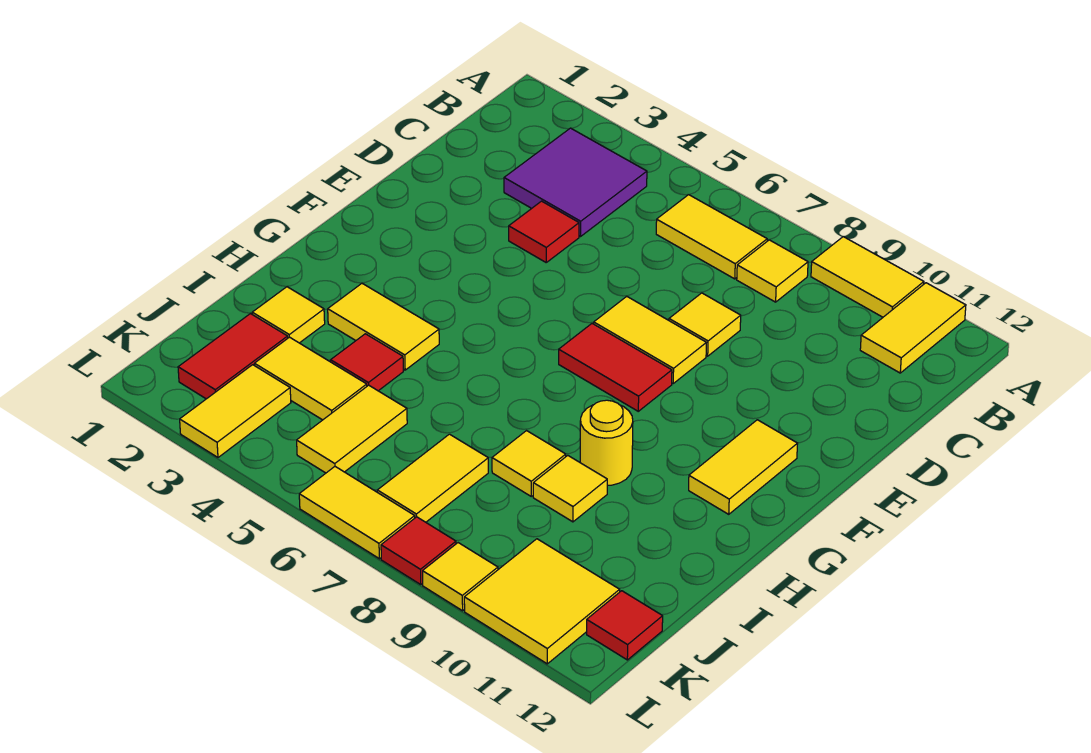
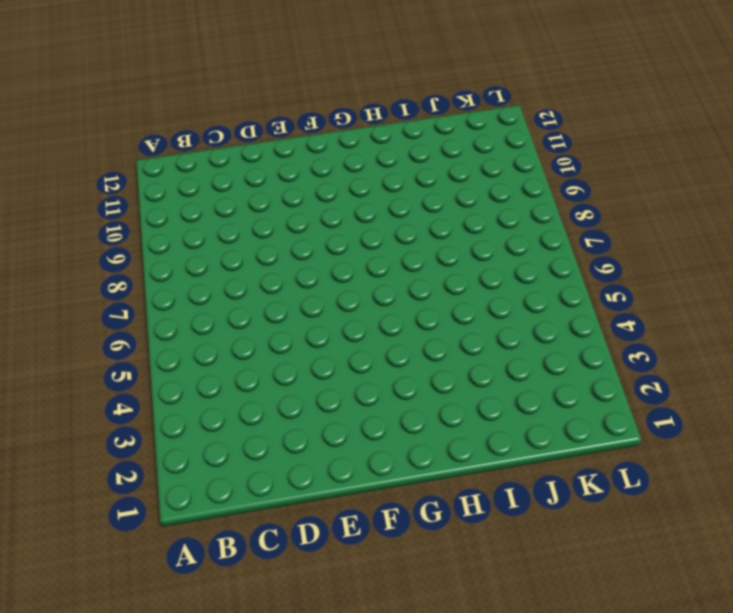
none -> yellow 1x2 tile [811,237,924,317]
none -> yellow 1x2 tile [860,283,966,373]
none -> purple 2x2 tile [504,128,647,236]

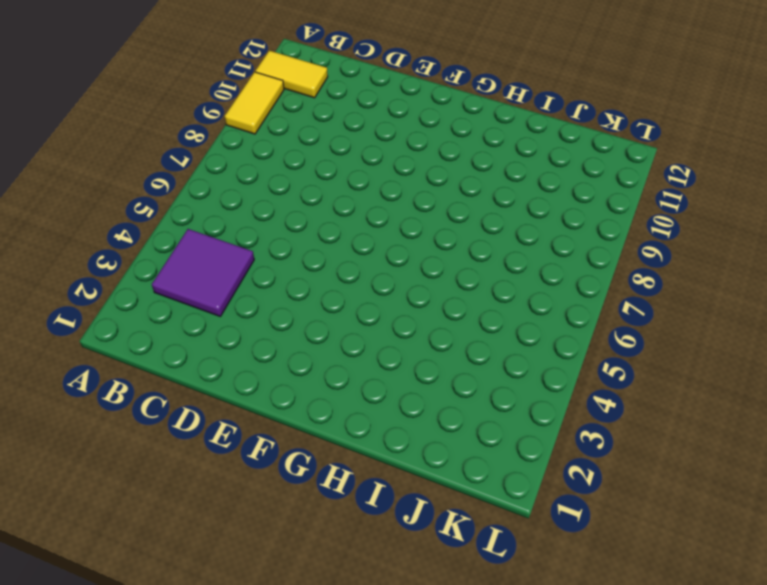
none -> yellow 1x2 tile [656,195,767,279]
none -> yellow 1x1 tile [737,240,808,302]
none -> red 1x1 tile [509,201,579,262]

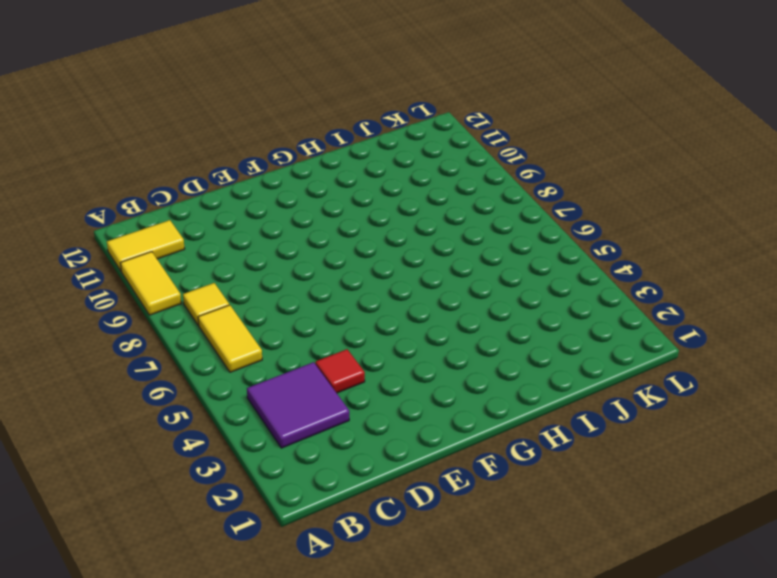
none -> yellow 1x1 tile [669,293,741,356]
none -> yellow 1x2 tile [594,296,706,383]
none -> red 1x2 tile [559,324,672,411]

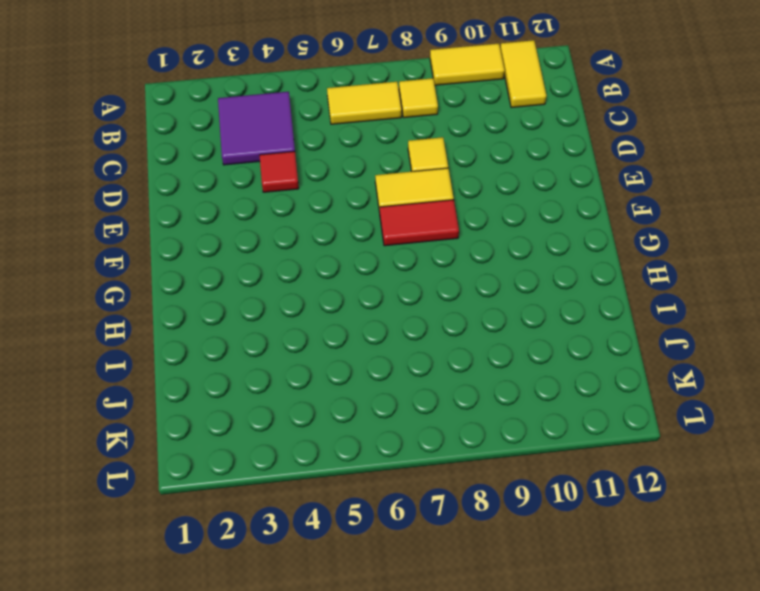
none -> yellow 1x2 tile [689,420,798,514]
none -> yellow 1x2 tile [328,284,439,370]
none -> yellow 1x1 round brick [580,400,633,485]

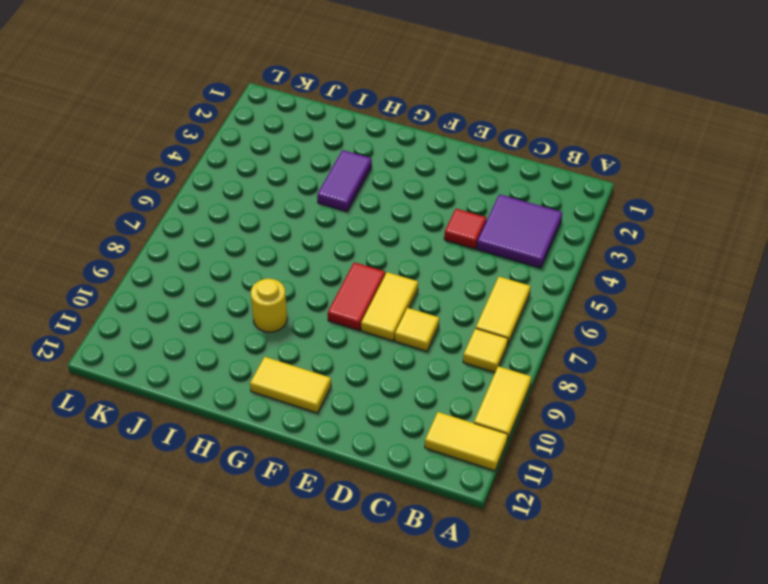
purple 1x2 tile [317,150,372,211] -> yellow 1x2 tile [328,284,439,370]
none -> yellow 1x1 tile [252,287,325,343]
none -> red 1x1 tile [331,334,403,391]
none -> yellow 1x1 tile [492,431,566,496]

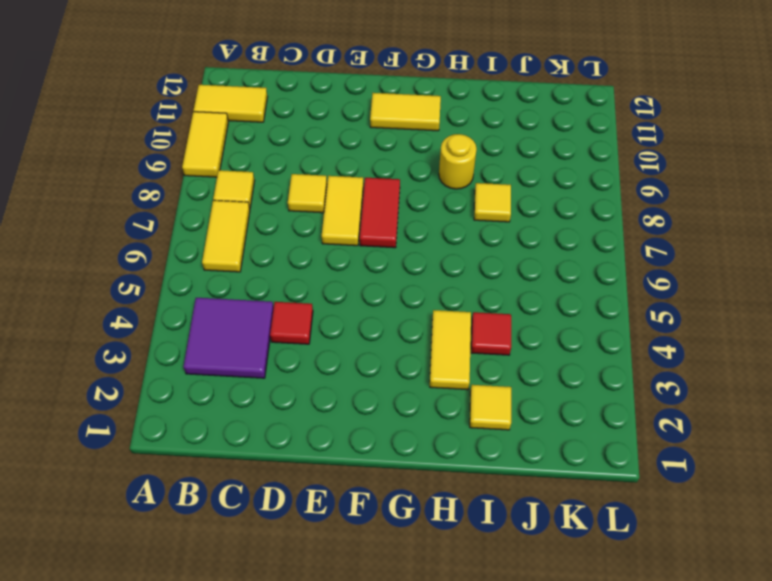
none -> yellow 1x1 tile [533,455,607,522]
none -> red 1x2 tile [178,314,288,399]
none -> yellow 1x2 tile [254,337,367,420]

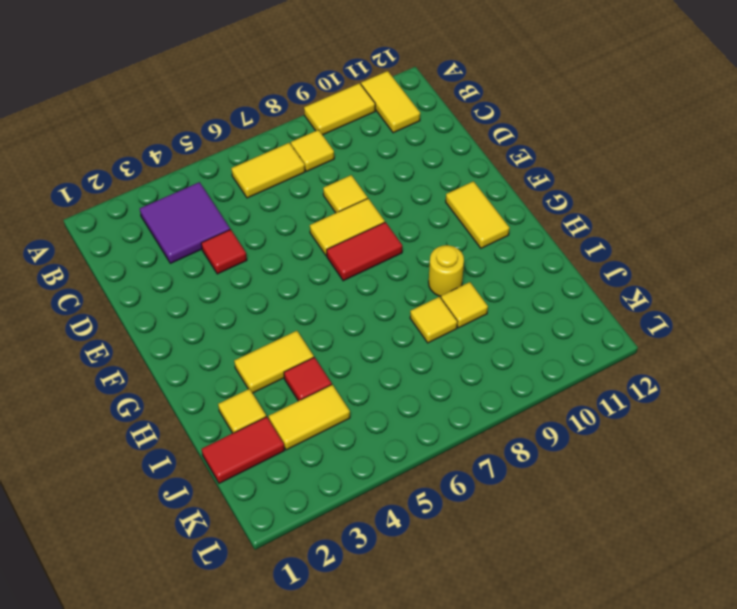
red 1x2 tile [202,417,285,483] -> red 1x2 tile turned to [178,314,288,399]
none -> yellow 1x2 tile [297,385,407,473]
none -> yellow 1x2 tile [377,434,488,522]
none -> yellow 1x2 tile [180,365,291,457]

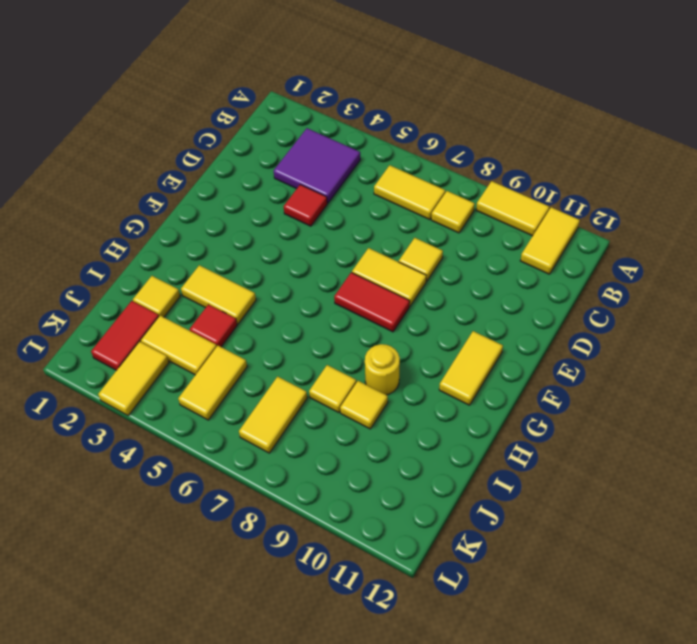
none -> yellow 2x2 tile [464,539,620,664]
none -> red 1x1 tile [587,591,663,660]
none -> yellow 1x2 tile [299,467,415,559]

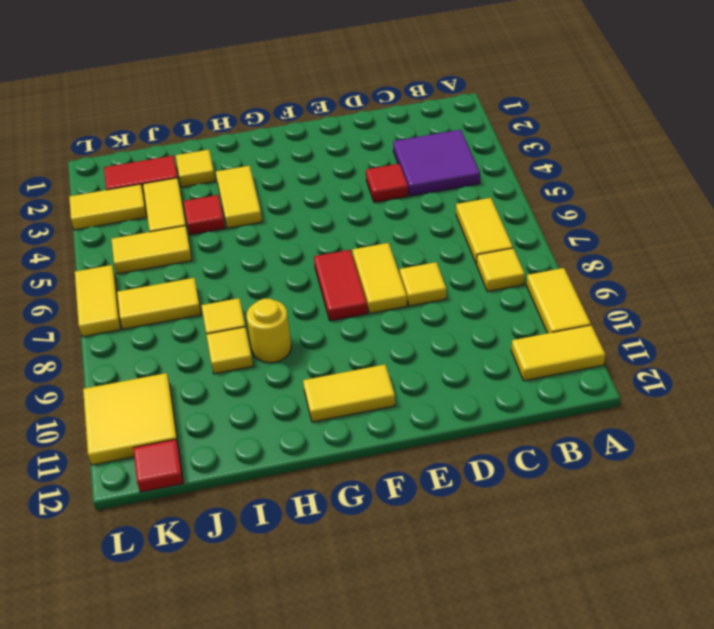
none -> red 1x1 tile [381,517,456,584]
none -> yellow 1x1 tile [423,543,498,611]

